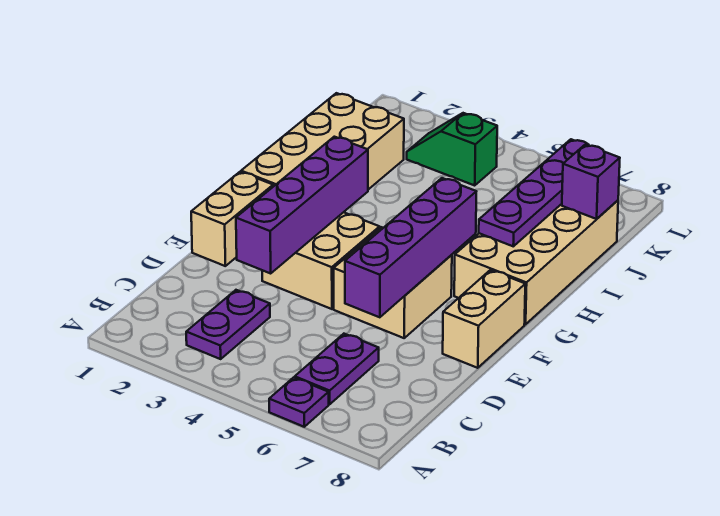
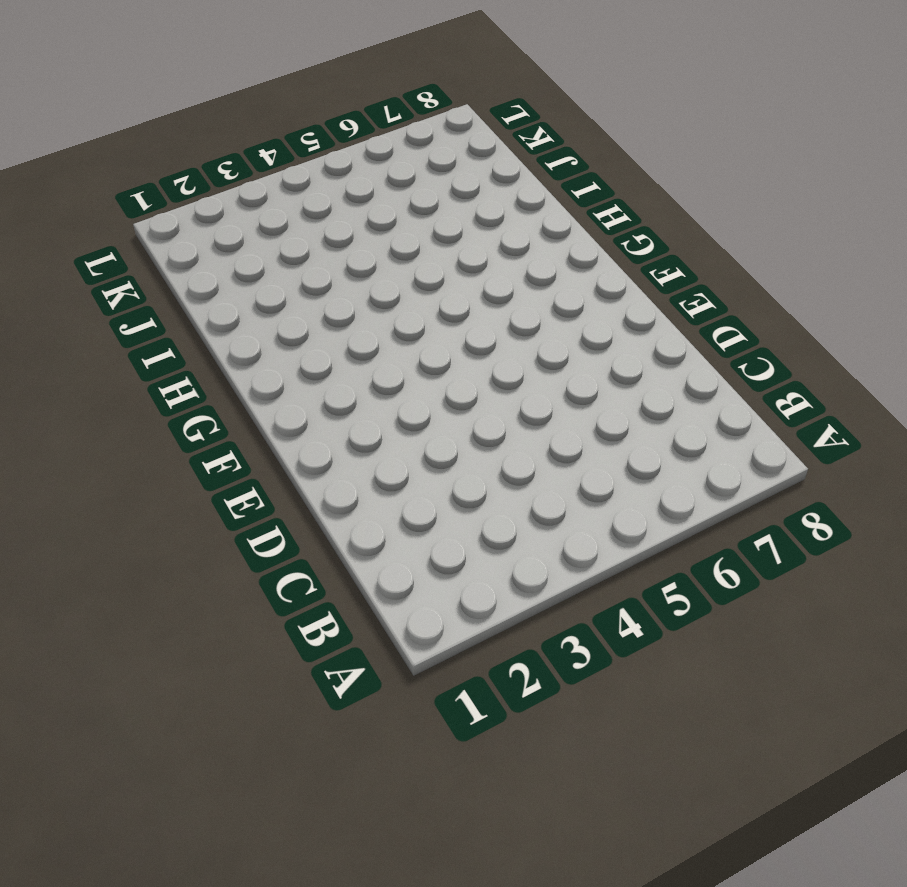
none -> purple 1x1 plate [269,377,329,427]
none -> purple 1x2 plate [186,290,270,359]
none -> purple 1x2 plate [295,334,379,404]

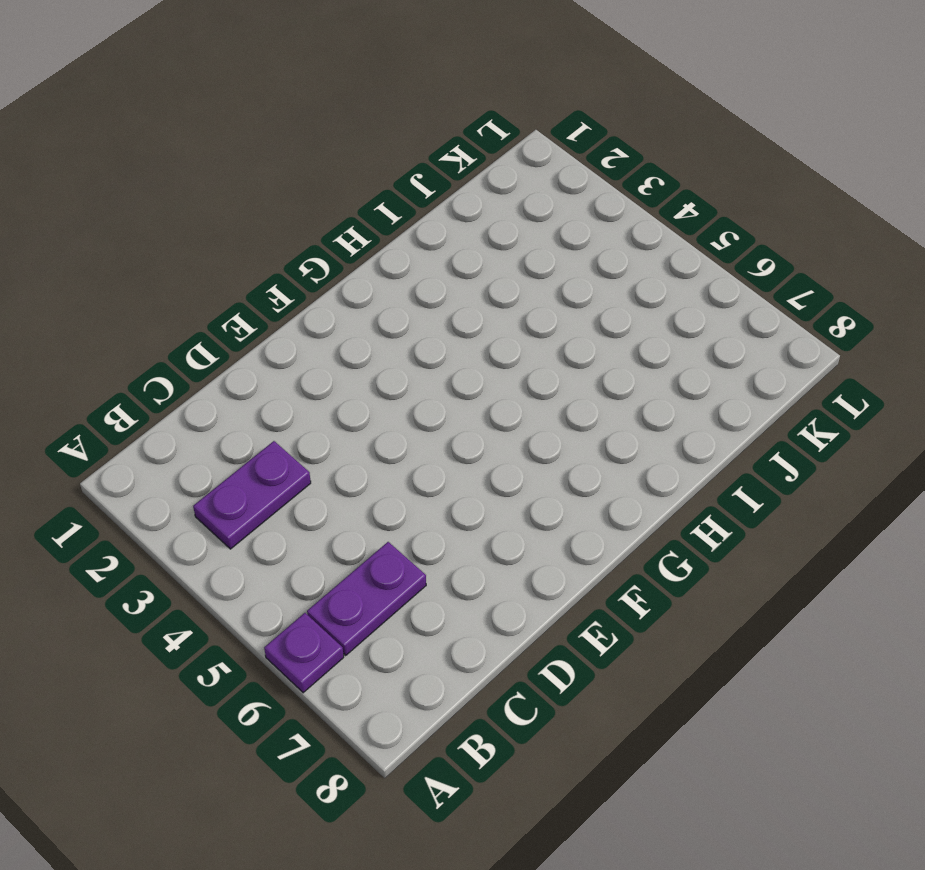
none -> tan 1x2 brick [191,172,273,266]
none -> tan 2x2 brick [262,212,380,309]
none -> tan 2x2 brick [334,227,452,338]

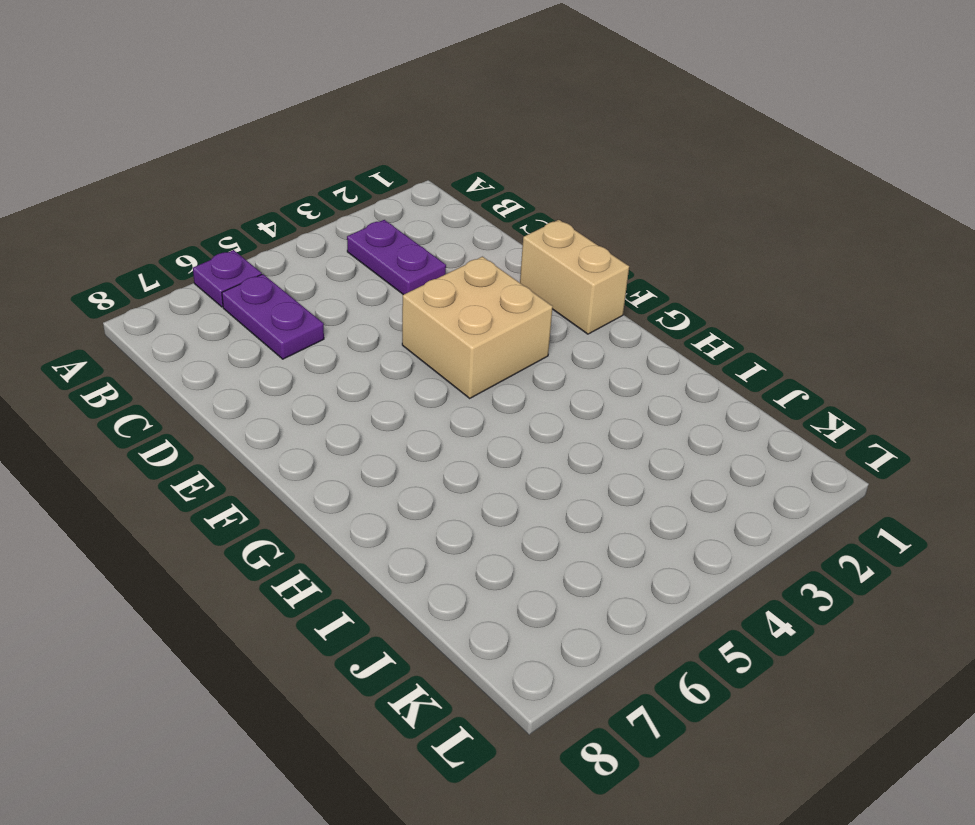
none -> tan 2x2 brick [334,227,452,338]
none -> tan 1x2 brick [443,270,525,368]
none -> tan 2x4 brick [241,93,404,190]

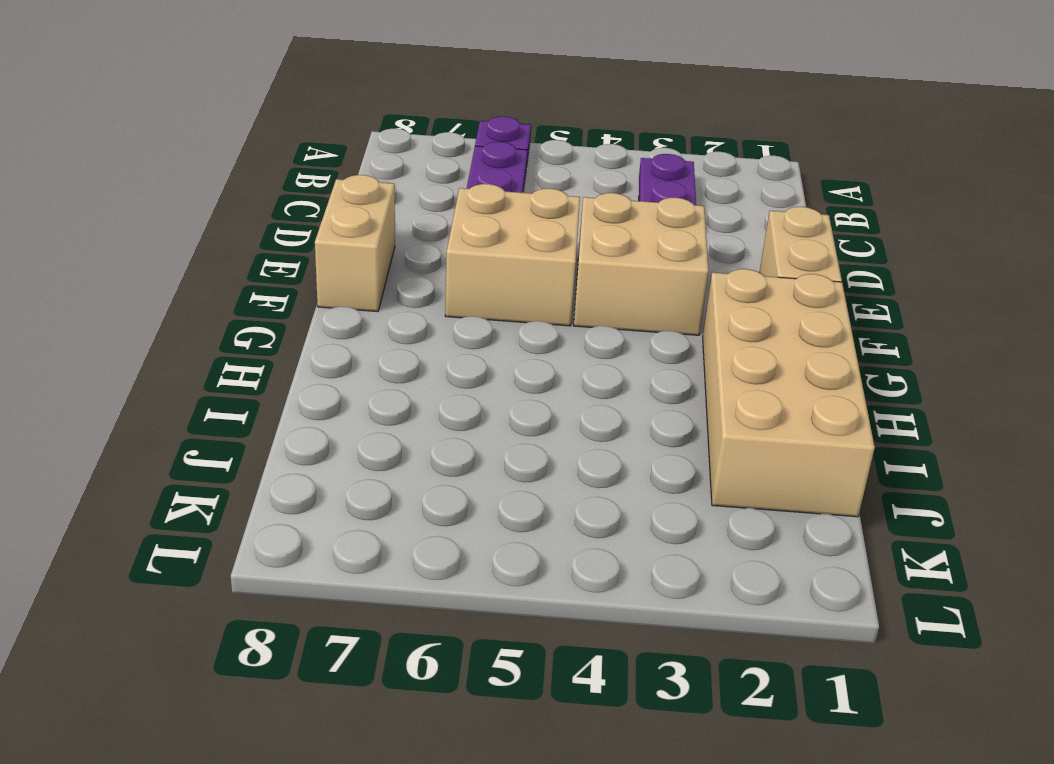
none -> tan 2x4 brick [454,200,618,324]
none -> green 1x2 slope [407,113,497,185]
none -> purple 1x4 brick [236,137,368,273]

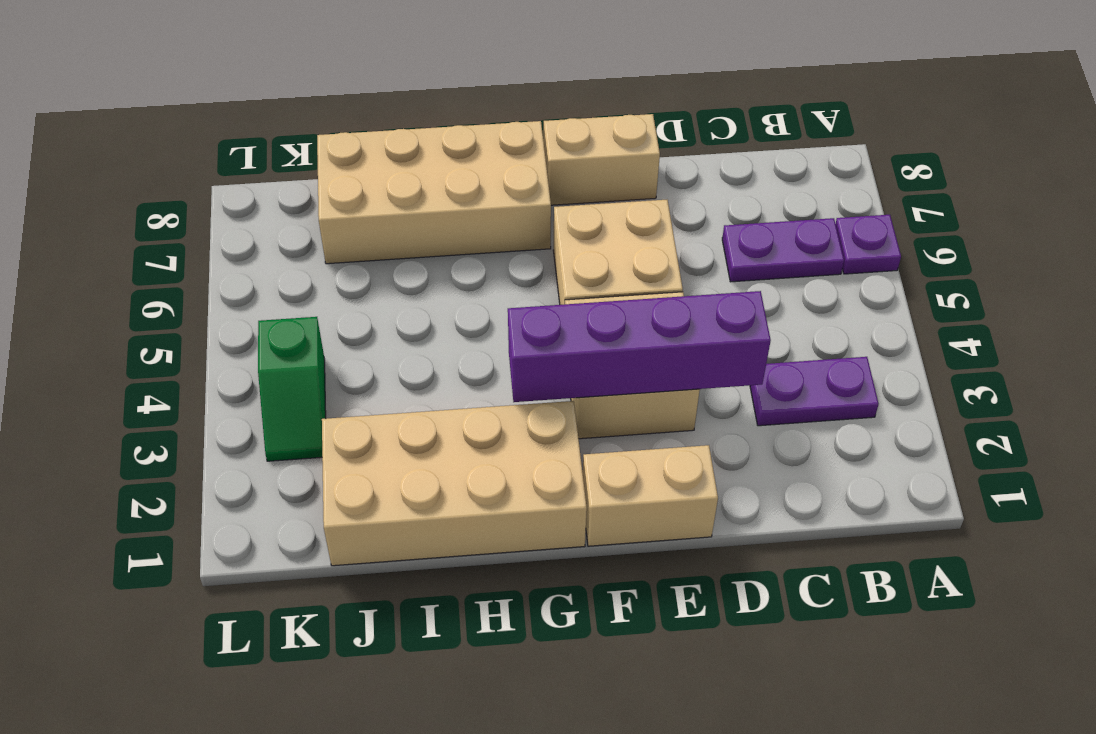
none -> purple 1x4 brick [345,178,476,317]
none -> purple 1x4 plate [479,139,589,246]
none -> purple 1x1 brick [562,145,620,219]

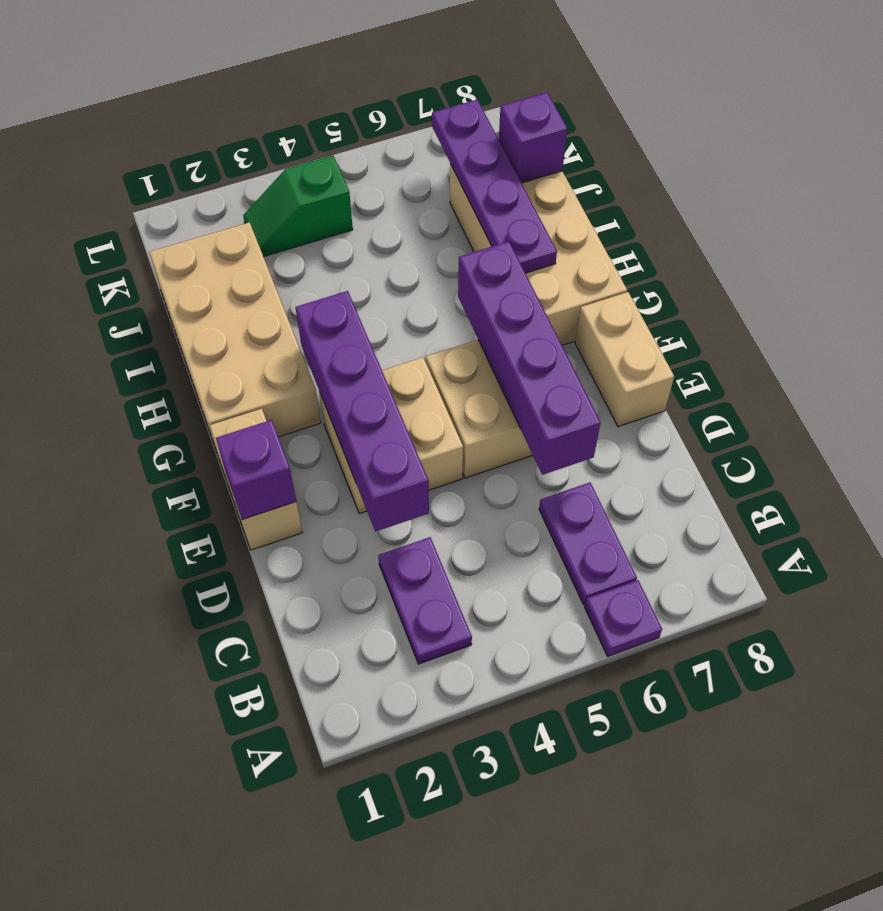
purple 1x1 brick [216,420,296,520] -> none

